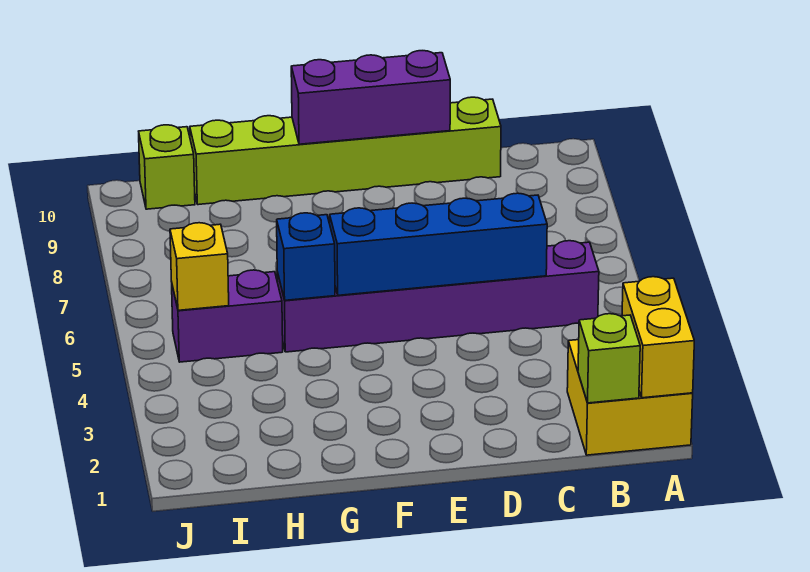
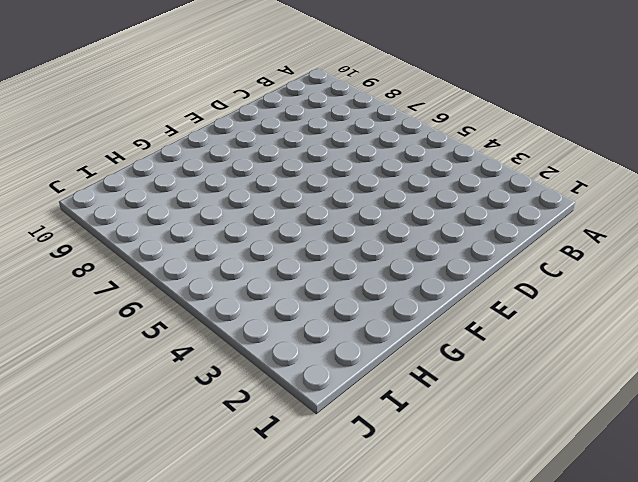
none -> yellow 2x2 brick [567,340,693,455]
none -> purple 1x6 brick [277,241,599,352]

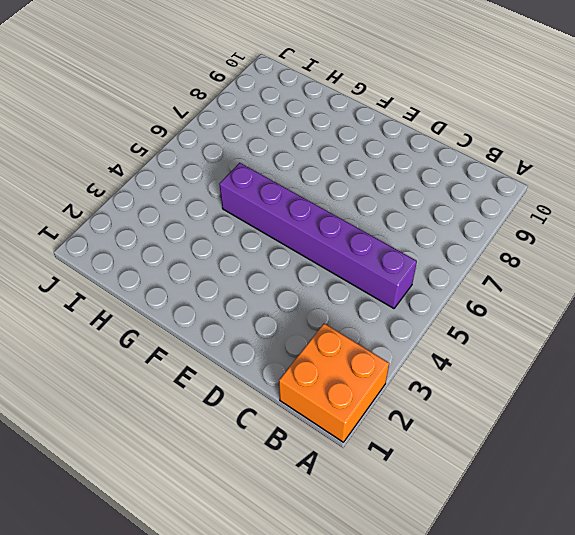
orange 2x2 brick [279,324,389,442] -> yellow 2x2 brick [567,340,693,455]
none -> lime 1x6 brick [190,97,501,205]
none -> purple 1x2 brick [172,270,283,362]

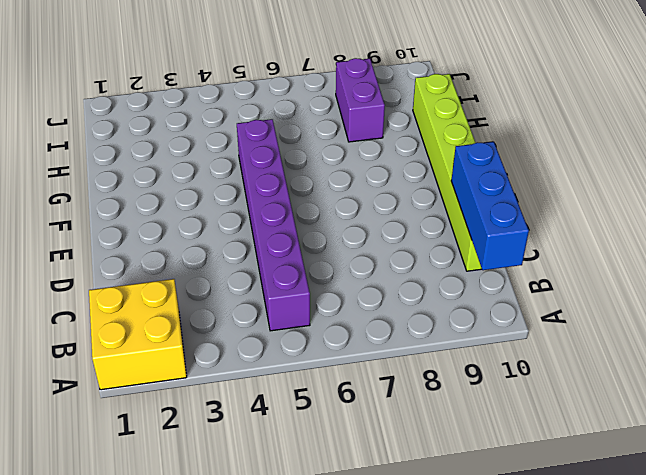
blue 1x3 brick [451,142,529,270] -> purple 1x3 brick [291,51,450,144]
purple 1x2 brick [336,58,385,142] -> purple 1x2 brick moved to [172,270,283,362]
none -> lime 1x1 brick [139,125,195,209]
none -> yellow 1x2 brick [622,277,694,398]

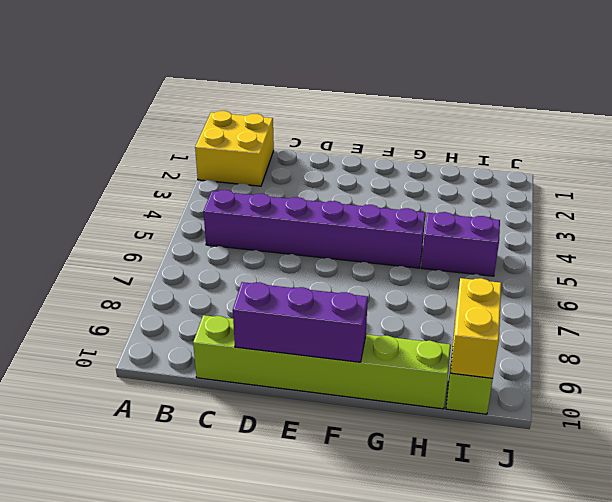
yellow 1x2 brick [451,278,501,379] -> yellow 1x2 brick moved to [622,277,694,398]
none -> lime 1x1 brick [578,314,640,403]
none -> blue 1x4 brick [330,193,547,295]

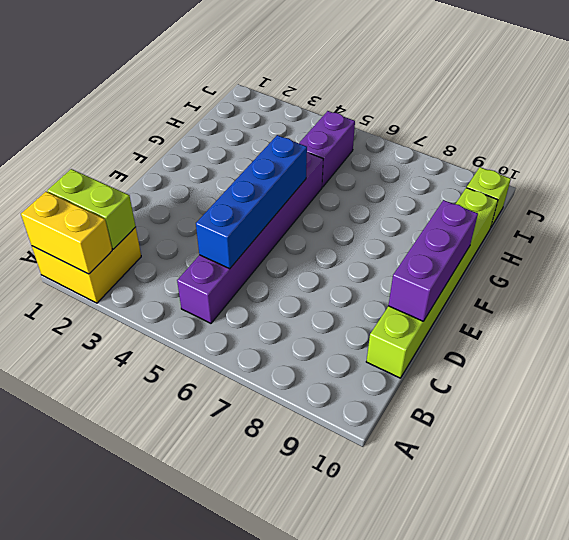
lime 1x2 brick [47,169,136,249] -> lime 1x1 brick [578,314,640,403]
none -> blue 1x1 brick [277,213,335,300]
none -> yellow 1x1 brick [170,223,229,310]

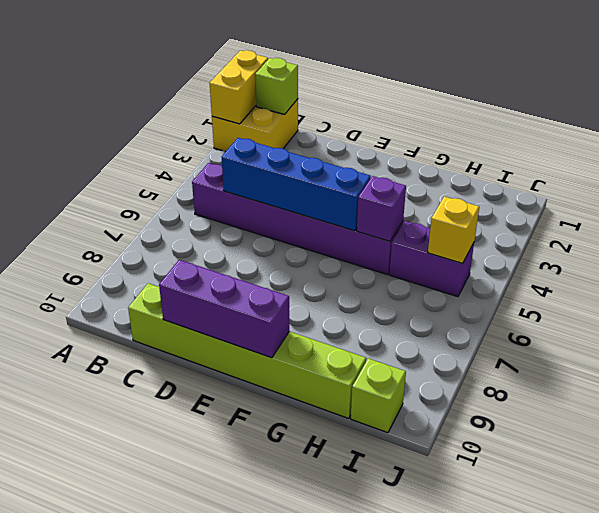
purple 1x1 brick [357,176,406,241] -> blue 1x1 brick [277,213,335,300]

